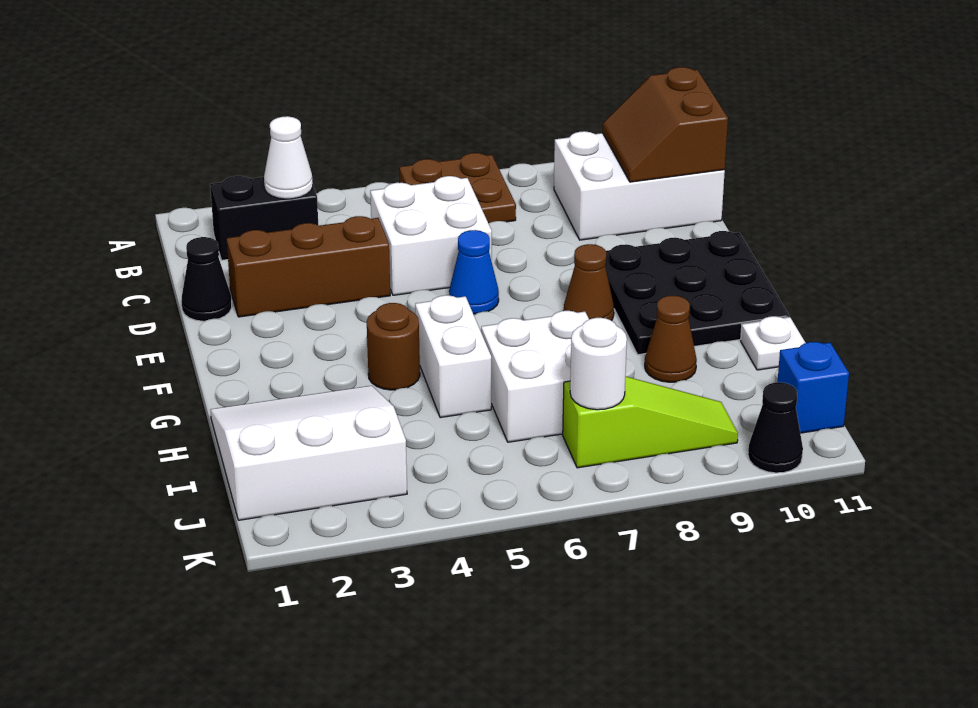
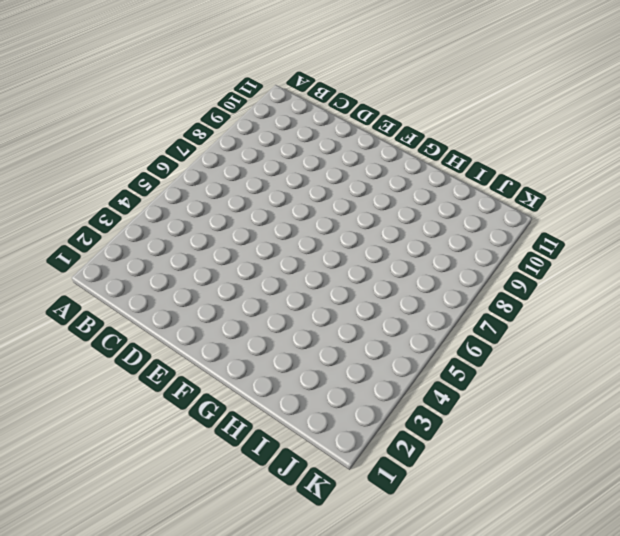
none -> brown 2x2 plate [399,153,516,223]
none -> black 1x2 brick [210,176,318,260]
none -> white 2x3 brick [554,131,725,240]

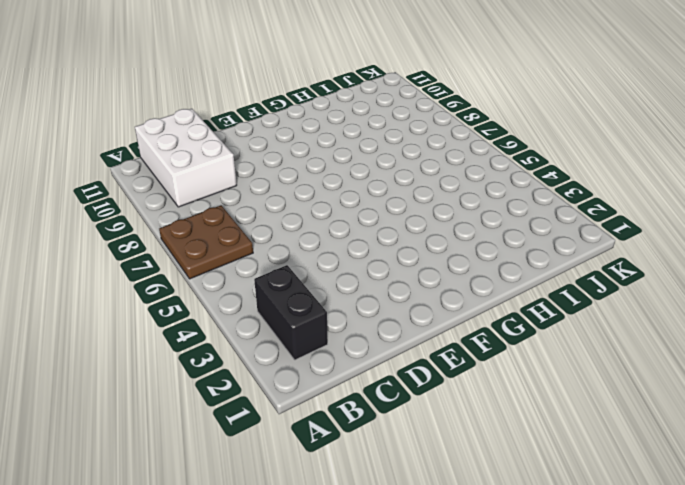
none -> white 2x2 brick [370,176,492,295]
none -> black 1x1 cone [181,237,232,321]
none -> brown 1x3 brick [227,216,390,317]

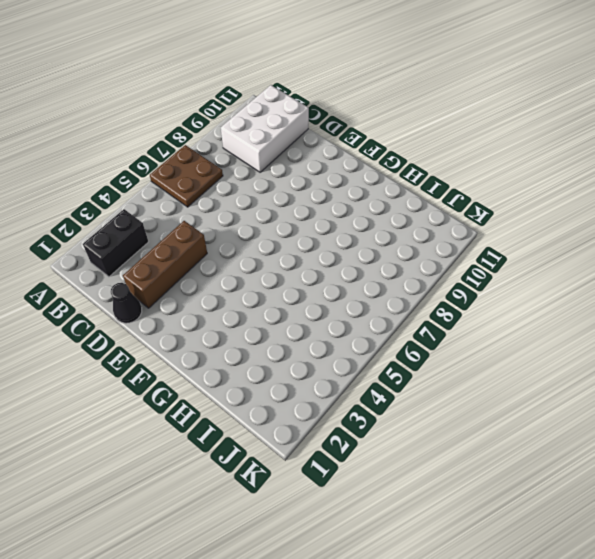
none -> white 2x2 brick [370,176,492,295]
none -> blue 1x1 cone [449,230,499,314]
none -> black 3x3 plate [605,231,789,355]

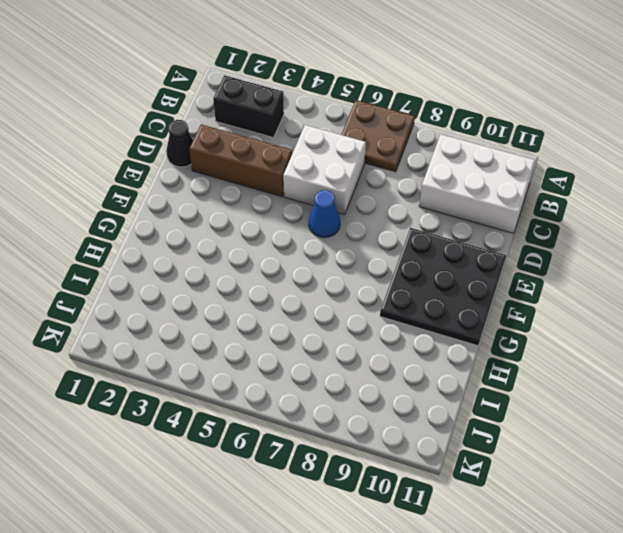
none -> brown 1x1 cone [564,244,614,321]
none -> brown 1x1 round brick [367,303,420,390]
none -> white 1x2 brick [415,295,491,418]

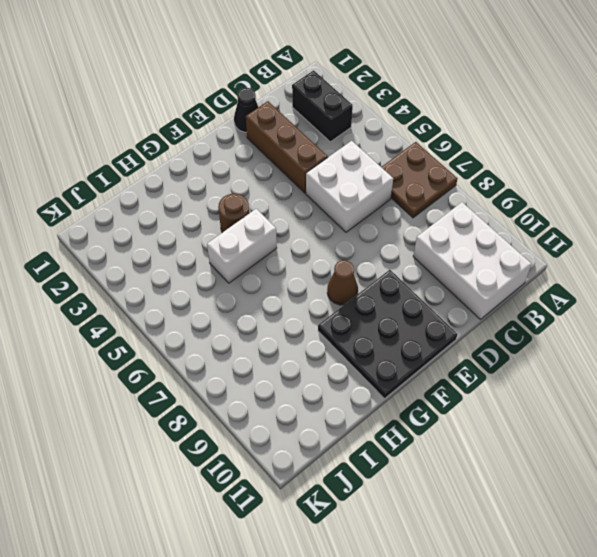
none -> blue 1x1 cone [449,230,499,314]
none -> white 3x3 slope [211,386,407,520]
none -> white 2x2 brick [481,311,589,442]

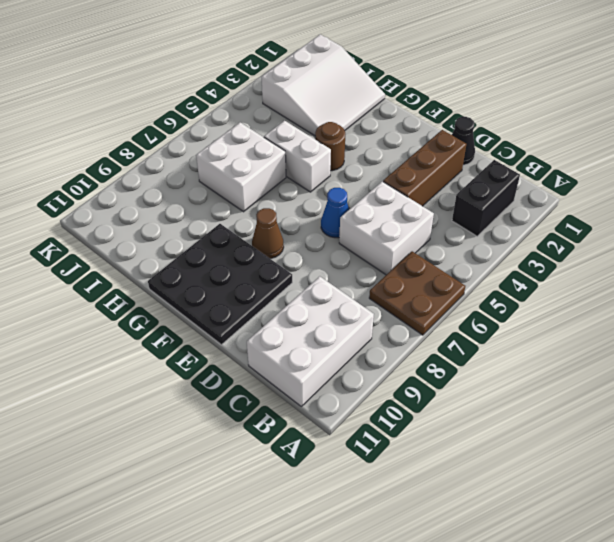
none -> brown 1x1 cone [645,296,697,382]
none -> white 1x1 plate [741,316,805,370]
none -> lime 1x3 slope [563,376,738,468]

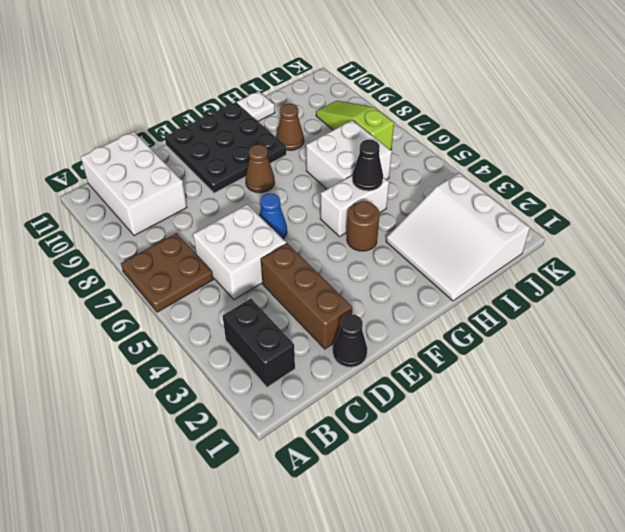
black 1x1 cone [352,140,383,191] -> black 1x1 cone moved to [748,382,803,473]
none -> blue 1x1 brick [778,342,849,433]
none -> white 1x1 cone [264,116,313,199]
none -> brown 2x2 slope [602,67,728,182]

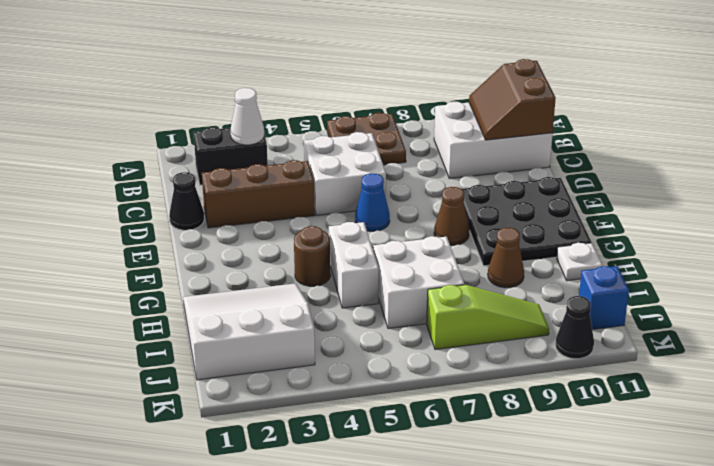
none -> white 1x1 round brick [570,318,627,410]

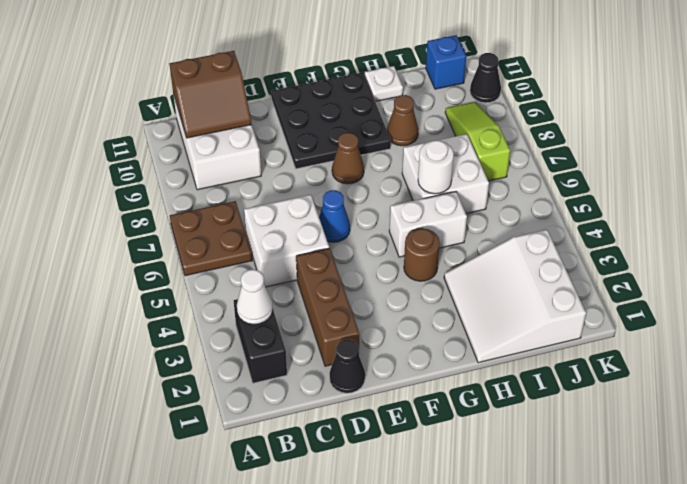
white 1x1 round brick [418,141,454,194] -> white 1x1 round brick moved to [570,318,627,410]

